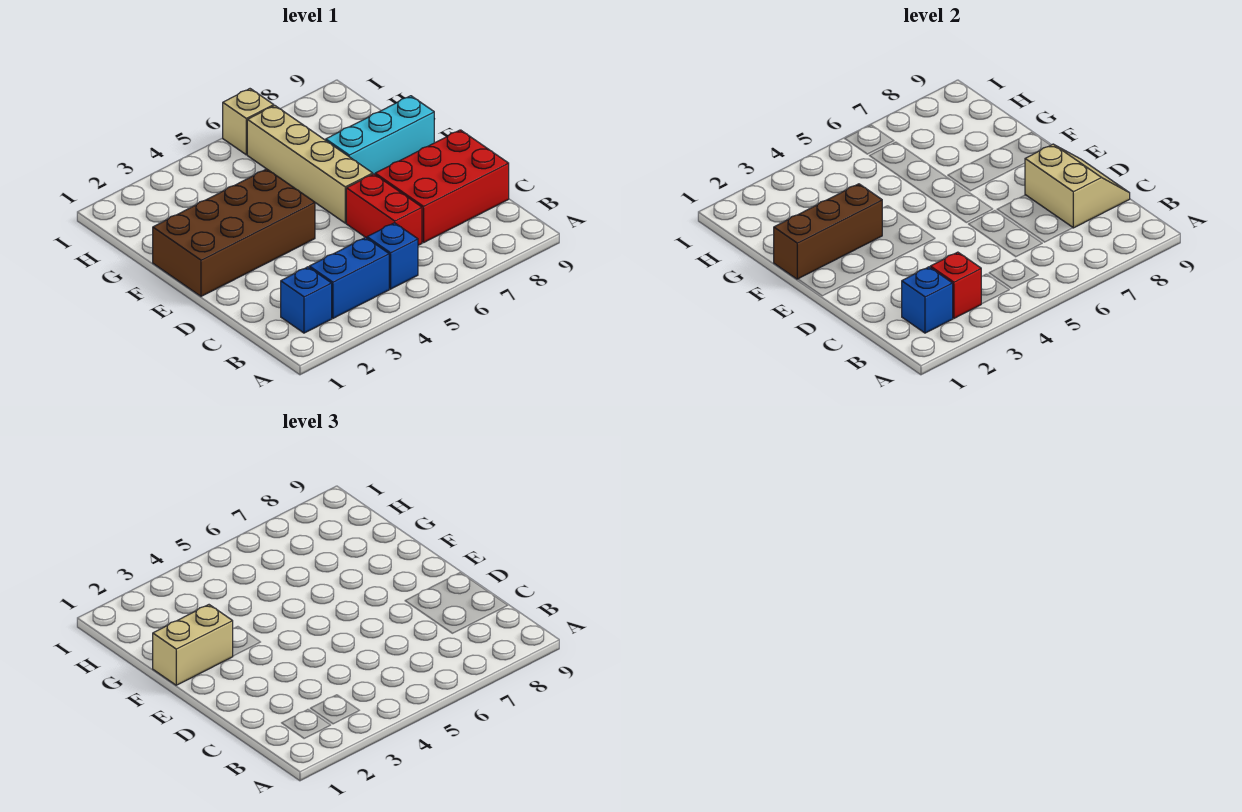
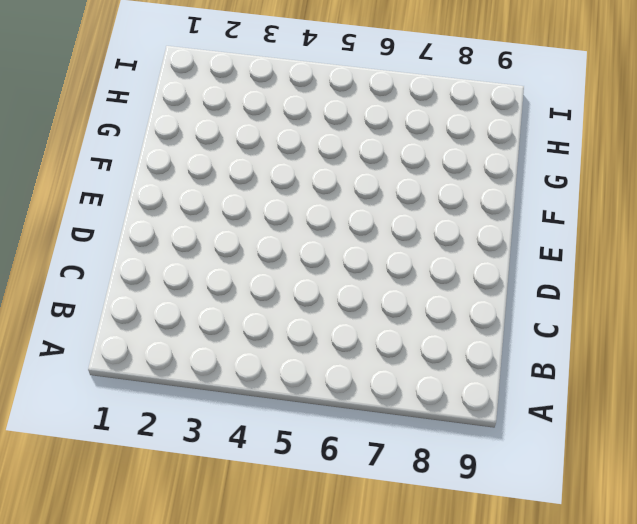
none -> blue 1x1 brick [281,267,332,333]
none -> blue 1x2 brick [309,237,389,318]
none -> blue 1x1 brick [367,223,418,289]

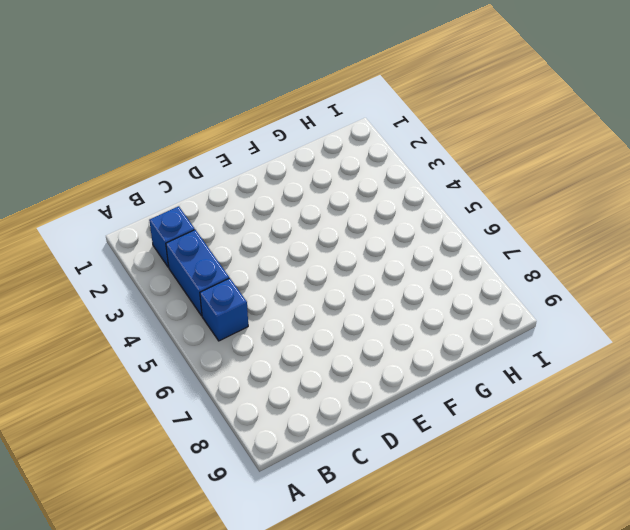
none -> red 1x2 brick [346,174,422,245]
none -> red 2x3 brick [375,130,509,243]
none -> brown 2x4 brick [153,169,315,296]

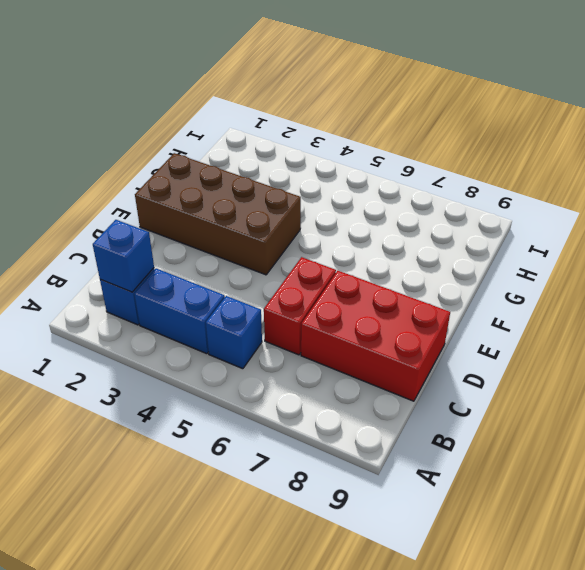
none -> tan 1x4 brick [247,106,373,223]
none -> cyan 1x3 brick [326,96,434,174]
none -> tan 1x1 brick [223,89,274,155]

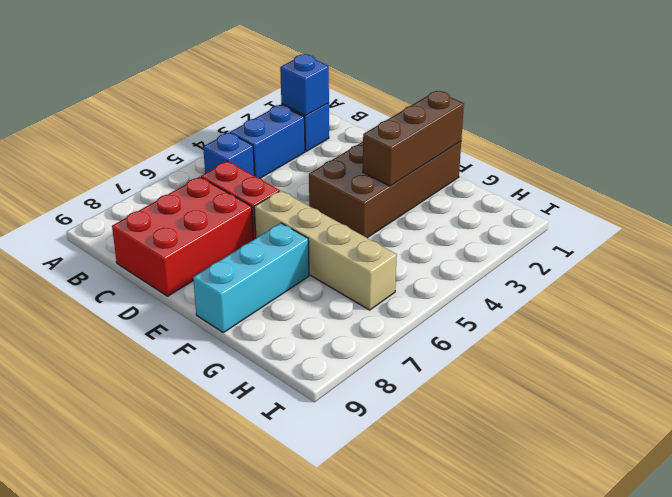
none -> tan 1x1 brick [223,89,274,155]
none -> red 1x1 brick [930,252,981,318]
none -> tan 2x2 slope [1025,144,1130,228]

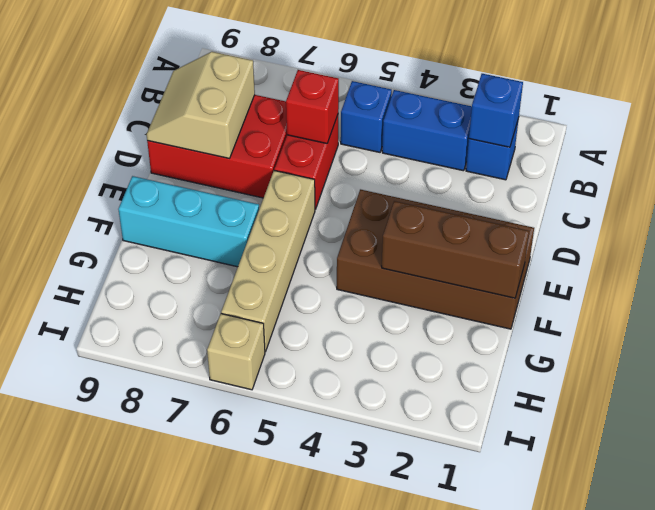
red 1x1 brick [286,70,339,144] -> red 1x1 brick moved to [930,252,981,318]
none -> tan 1x2 brick [153,605,233,685]

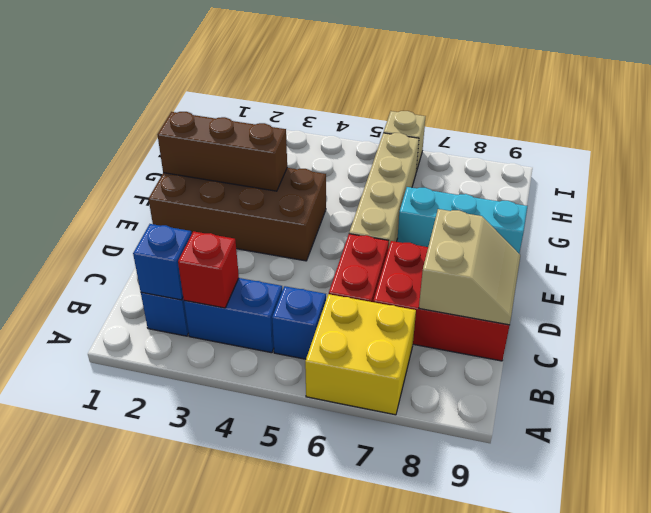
yellow 2x2 brick [305,294,416,415] -> none
none -> tan 1x2 brick [153,605,233,685]

